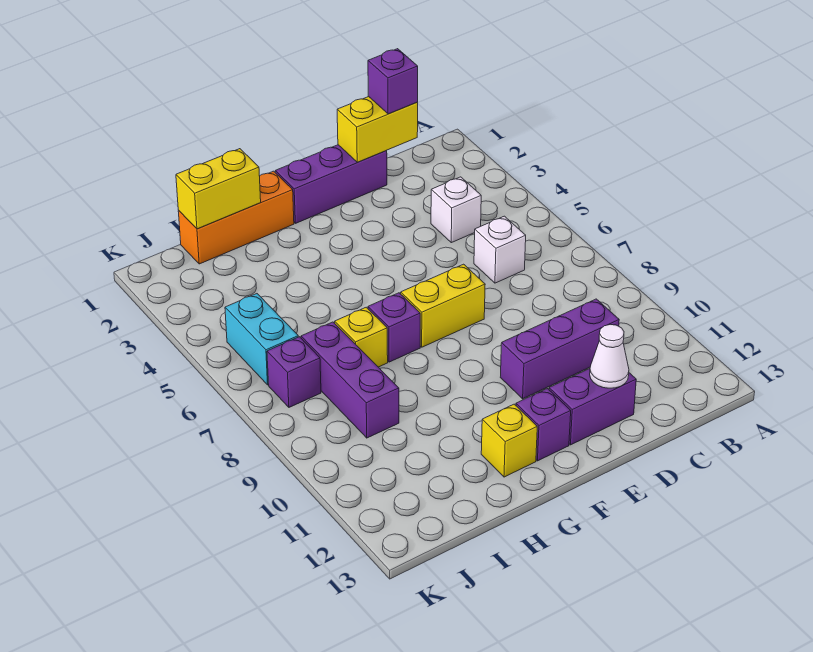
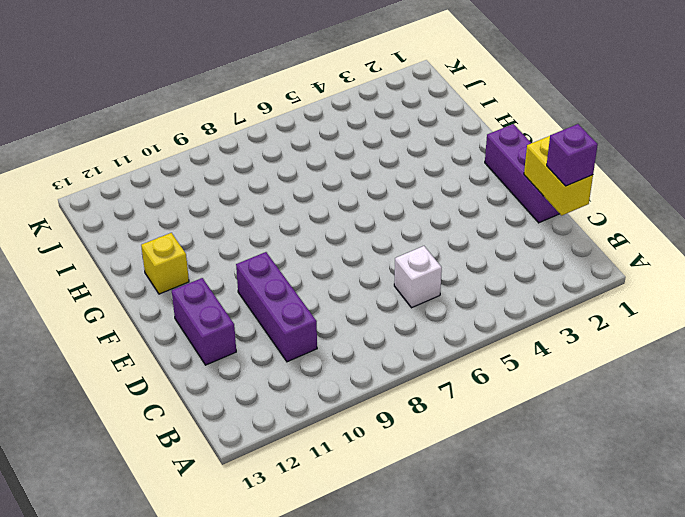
none -> white 1x1 brick [431,177,481,243]
none -> yellow 1x2 brick [401,264,485,347]
none -> purple 1x1 brick [516,389,571,461]

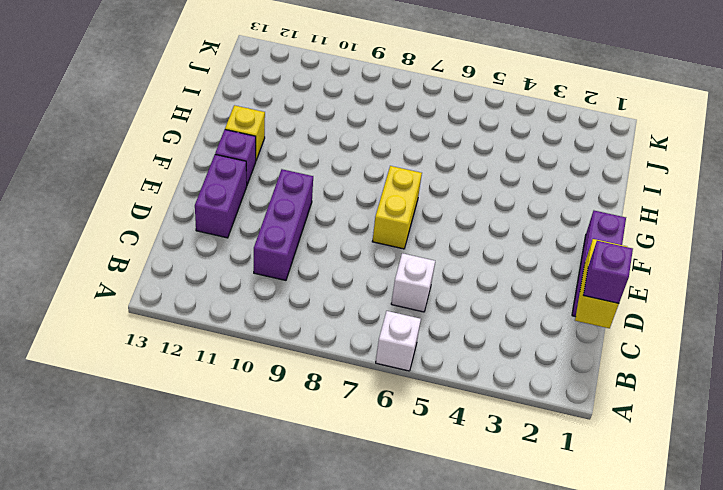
white 1x1 brick [376,311,421,371] -> white 1x1 brick moved to [431,177,481,243]
none -> orange 1x3 brick [178,171,294,264]
none -> purple 1x1 brick [368,293,420,362]
none -> yellow 1x1 brick [335,307,388,367]

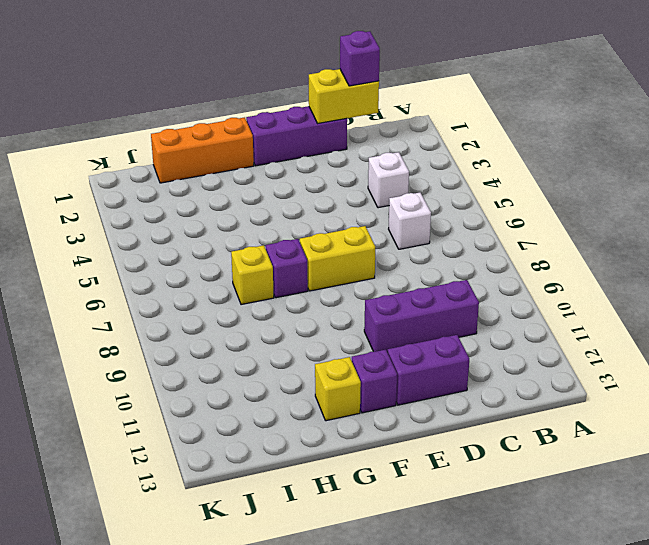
none -> purple 1x3 brick [301,322,399,438]
none -> cyan 1x2 brick [225,294,298,385]
none -> purple 1x1 brick [267,337,321,407]

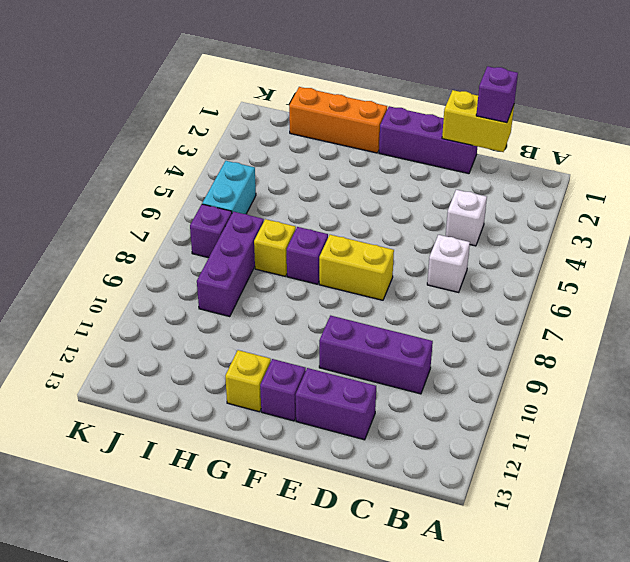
none -> white 1x1 cone [590,324,629,388]
none -> yellow 1x2 brick [176,149,261,229]

